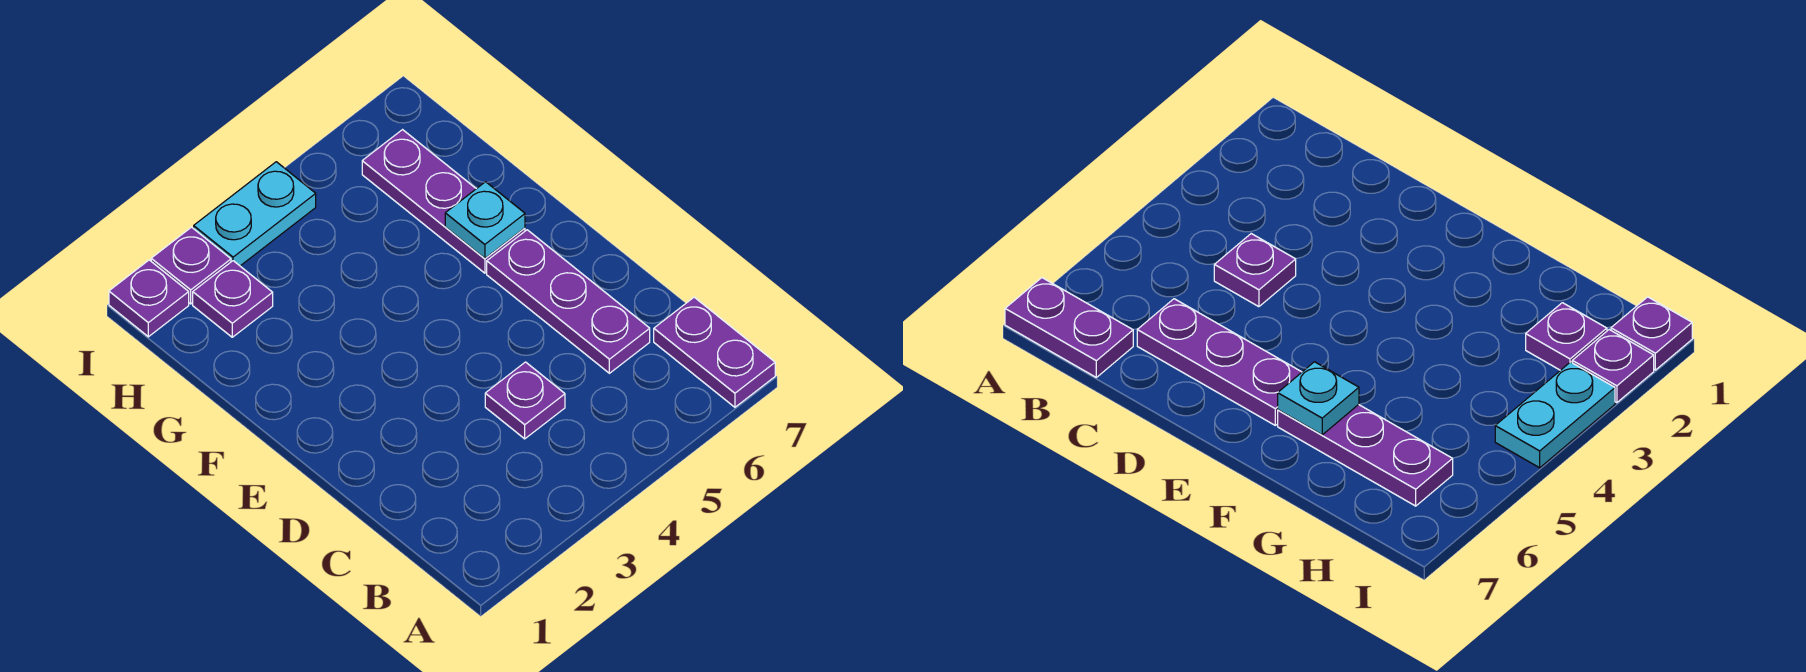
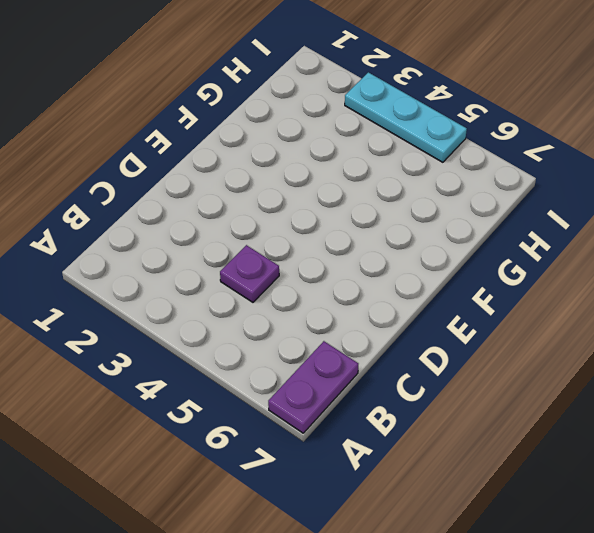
cyan 1x3 plate [345,72,467,162] -> cyan 1x2 plate [194,162,316,266]
none -> purple 1x3 plate [487,230,650,373]
none -> purple 1x3 plate [362,130,525,273]

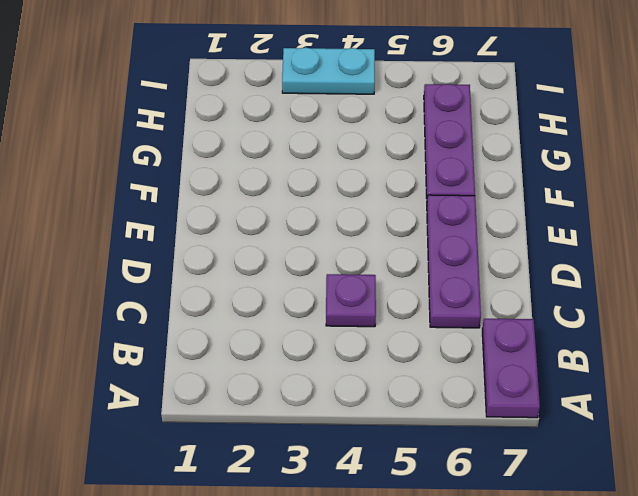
none -> purple 1x1 plate [193,261,273,337]
none -> purple 1x1 plate [109,260,189,337]

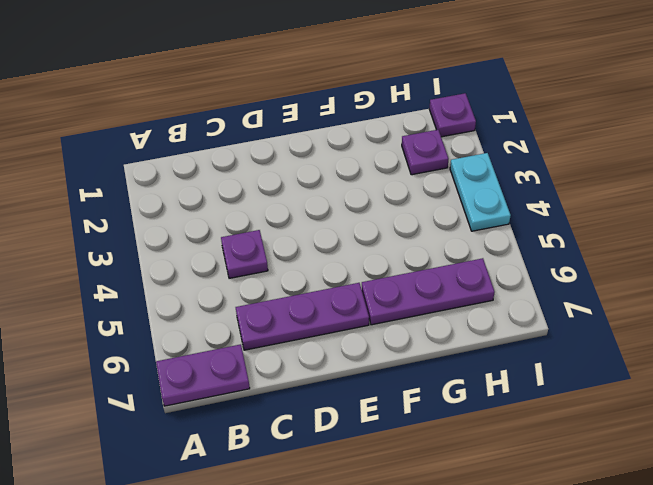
none -> purple 1x1 plate [151,227,231,304]
none -> cyan 1x1 plate [445,182,525,259]

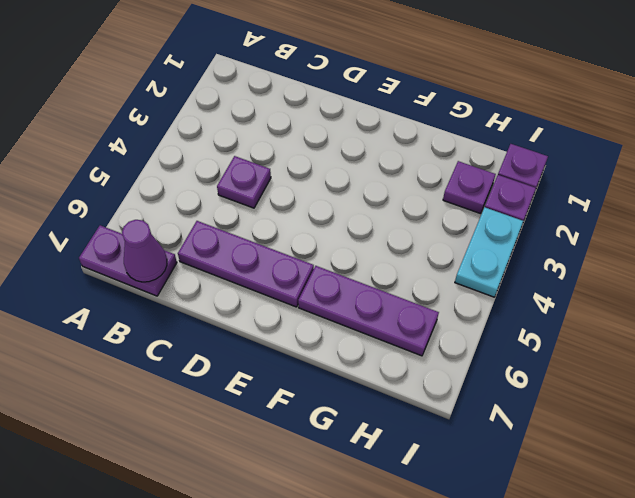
purple 1x1 cone [122,220,167,282] -> none
none -> cyan 1x1 plate [445,182,525,259]

